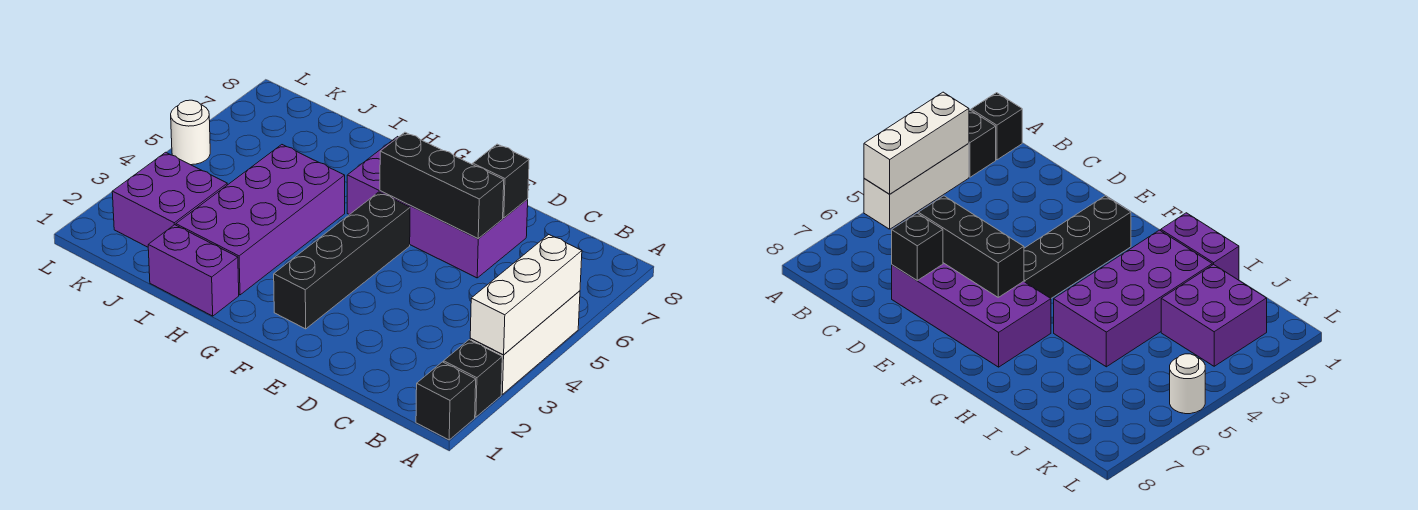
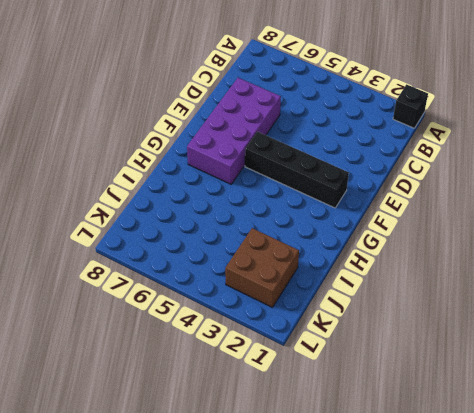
brown 2x2 brick [225,228,299,307] -> purple 2x2 brick [112,152,227,247]
none -> black 1x1 brick [444,340,502,417]
none -> white 1x3 brick [470,291,580,394]
none -> purple 1x2 brick [148,225,239,316]

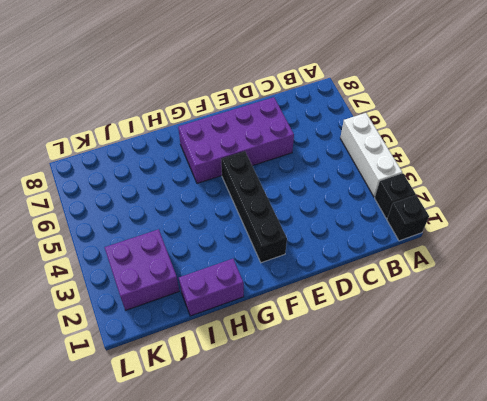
none -> purple 2x4 brick [176,145,345,295]
none -> white 1x1 round brick [171,100,210,165]
none -> white 1x3 brick [470,234,582,355]

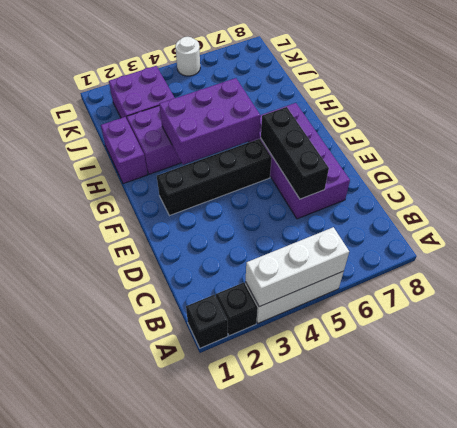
purple 2x3 brick [159,78,260,165] -> none
none -> black 1x1 brick [473,144,529,218]

